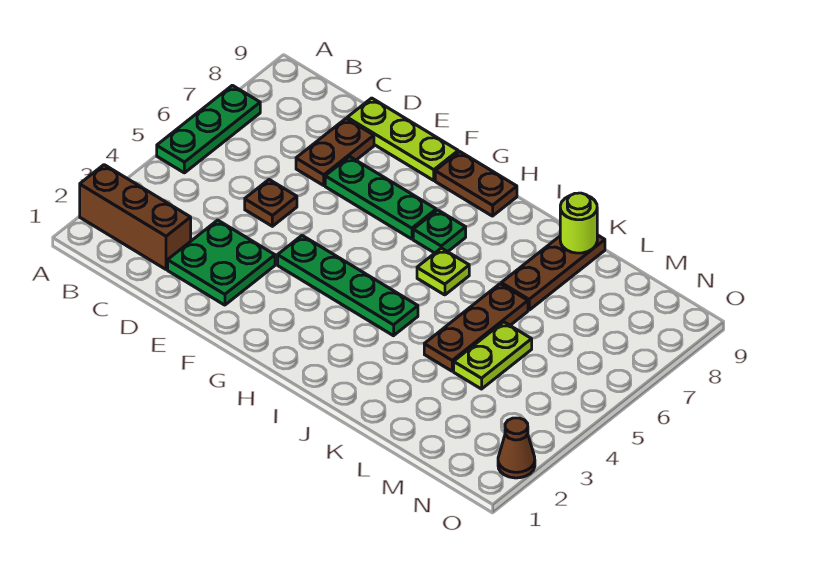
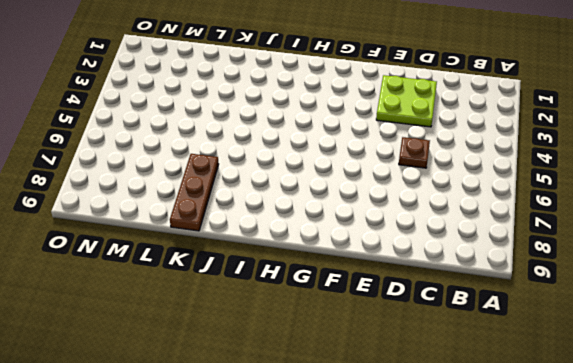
lime 2x2 plate [376,75,437,127] -> green 2x2 plate [168,220,275,305]
none -> brown 1x3 brick [80,165,191,269]
none -> green 1x3 plate [157,85,260,173]
none -> brown 1x2 plate [296,119,374,185]

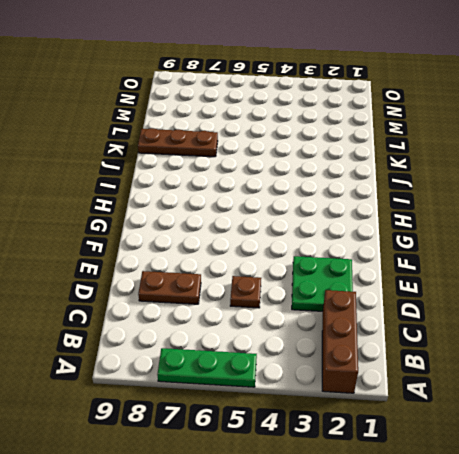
none -> lime 1x3 plate [347,98,458,180]
none -> green 1x3 plate [325,157,436,239]
none -> green 1x4 plate [278,236,418,336]

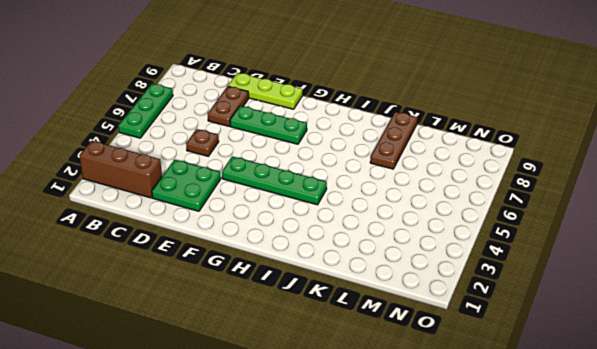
none -> brown 1x2 plate [435,151,517,216]
none -> green 1x1 plate [413,210,466,253]
none -> lime 1x1 plate [417,248,469,295]

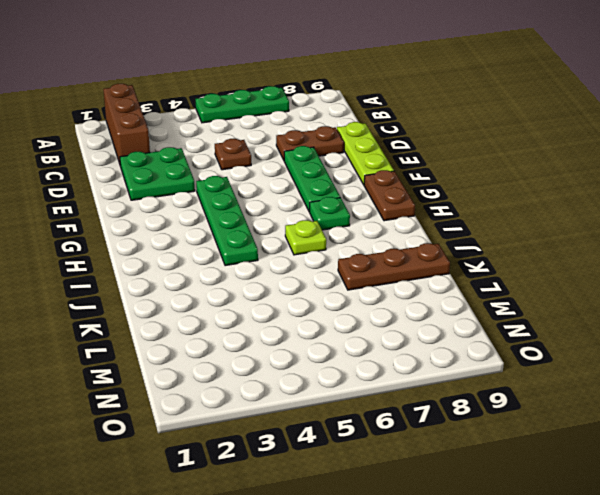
none -> brown 1x3 plate [424,284,528,371]
none -> lime 1x2 plate [454,322,532,389]
none -> brown 1x1 cone [498,418,535,478]

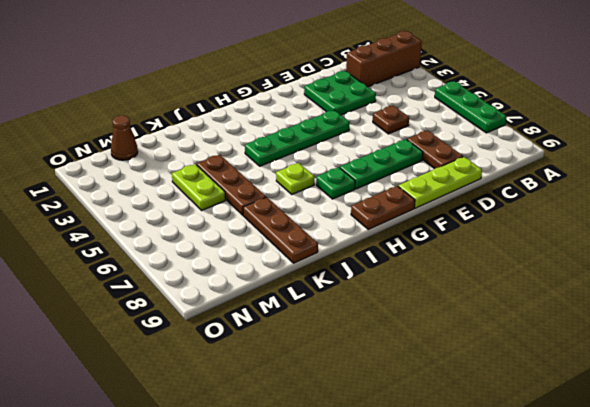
brown 1x1 cone [111,115,138,160] -> brown 1x1 cone moved to [498,418,535,478]
none -> lime 1x1 round brick [560,193,597,253]

